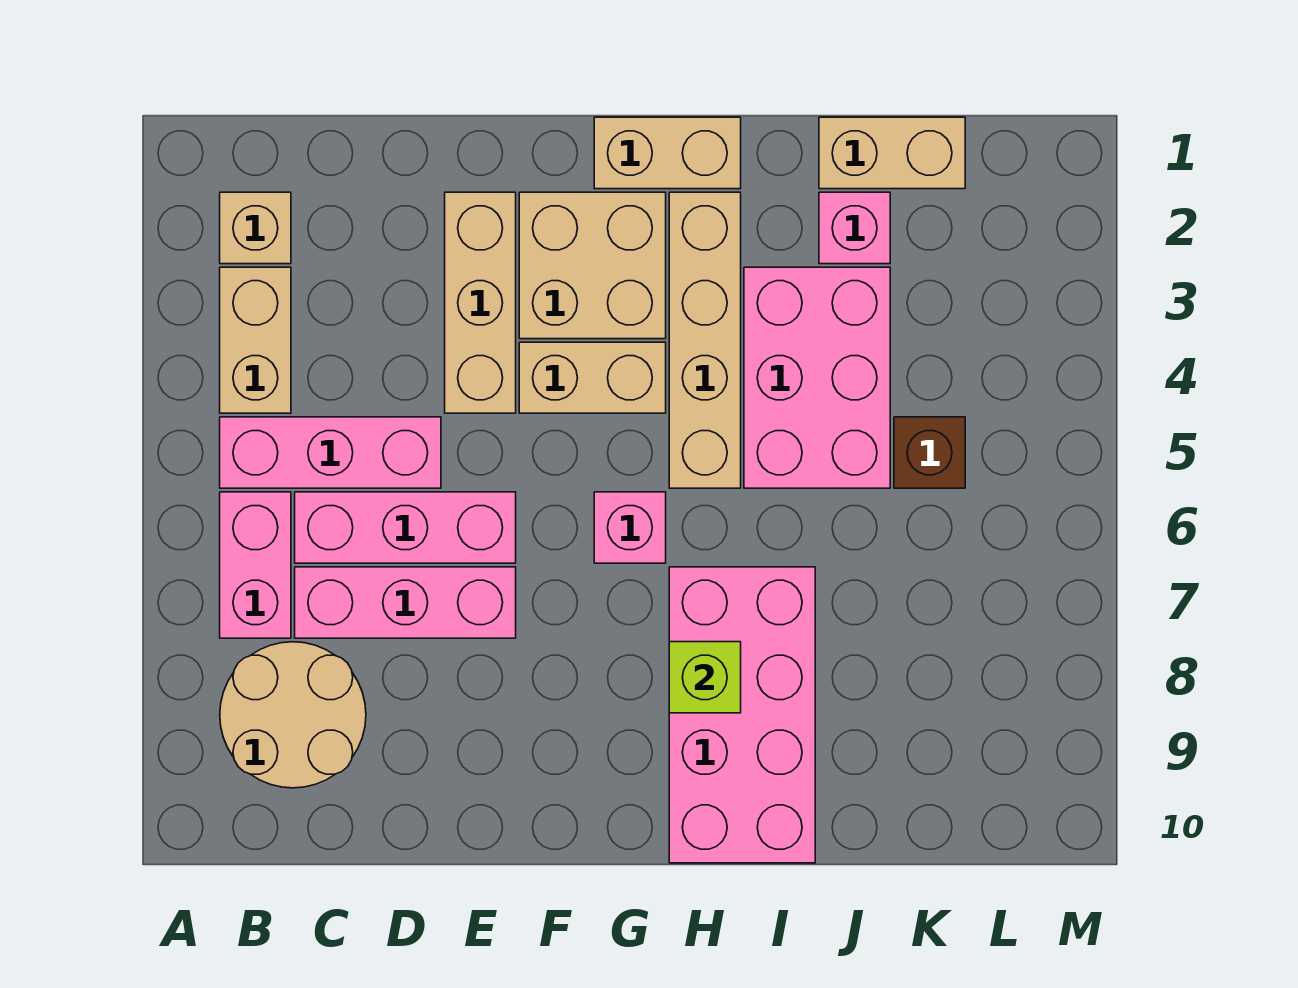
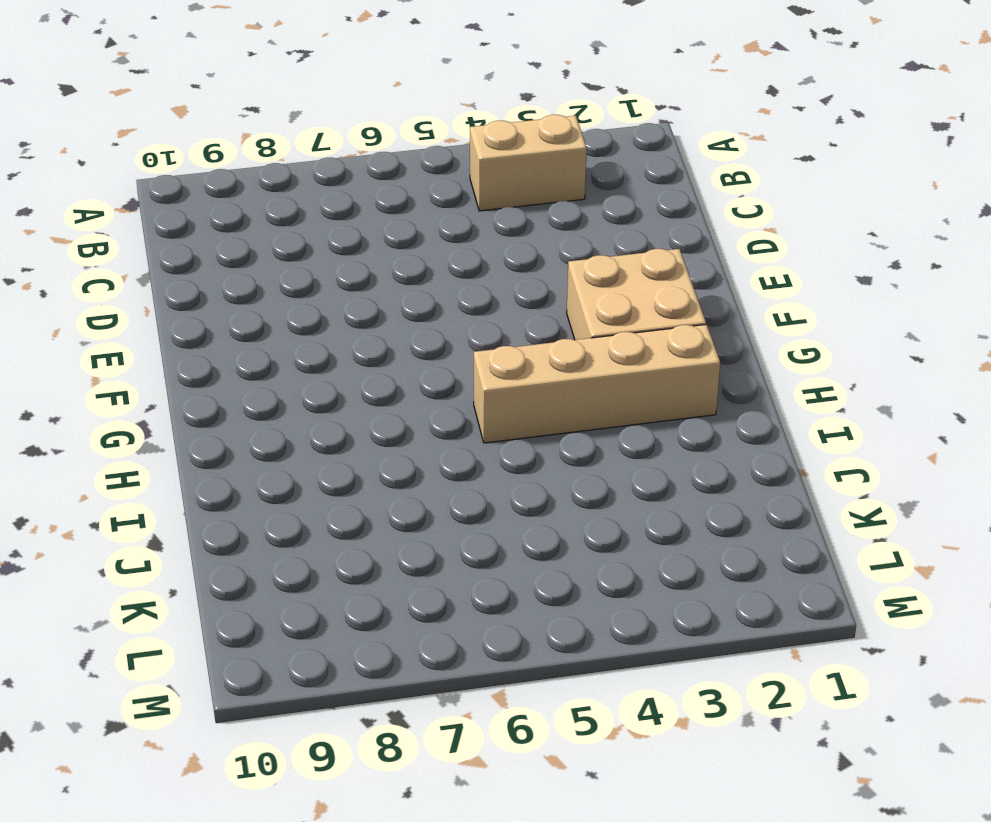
none -> tan 1x1 brick [220,192,291,264]
none -> pink 1x3 brick [220,417,441,488]
none -> pink 1x2 brick [220,492,291,638]

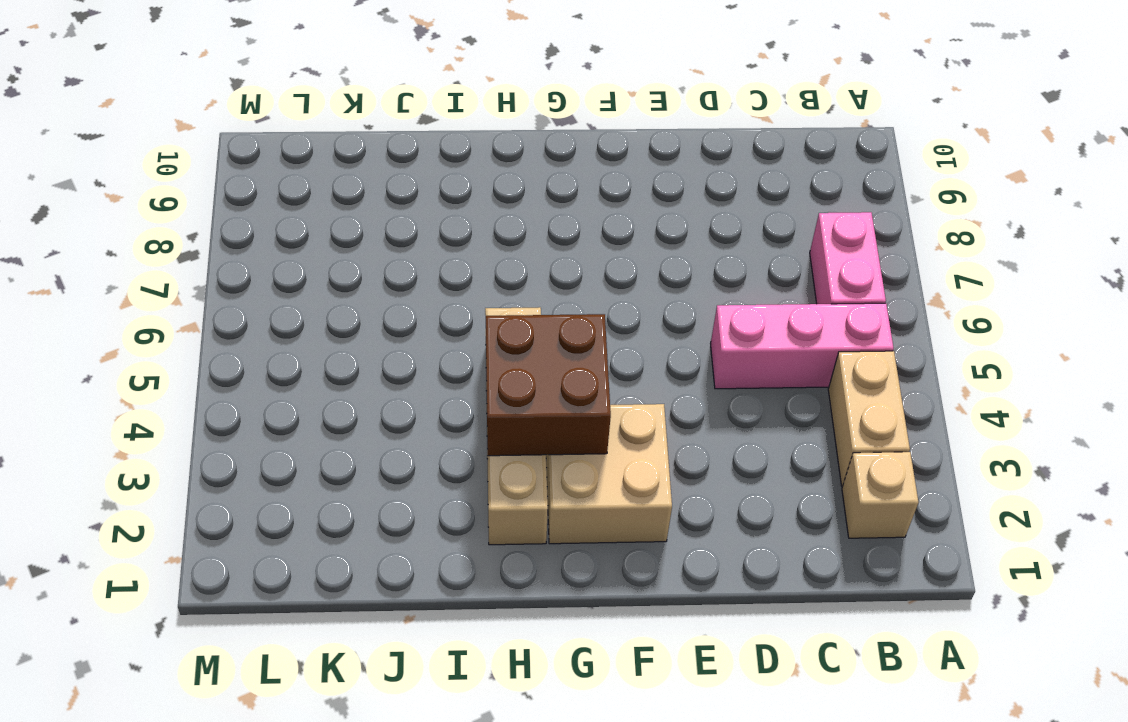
brown 2x2 brick [486,314,611,456] -> none
none -> tan 2x2 round brick [220,642,366,788]
none -> pink 1x3 brick [295,492,516,563]
none -> pink 1x3 brick [295,567,516,638]

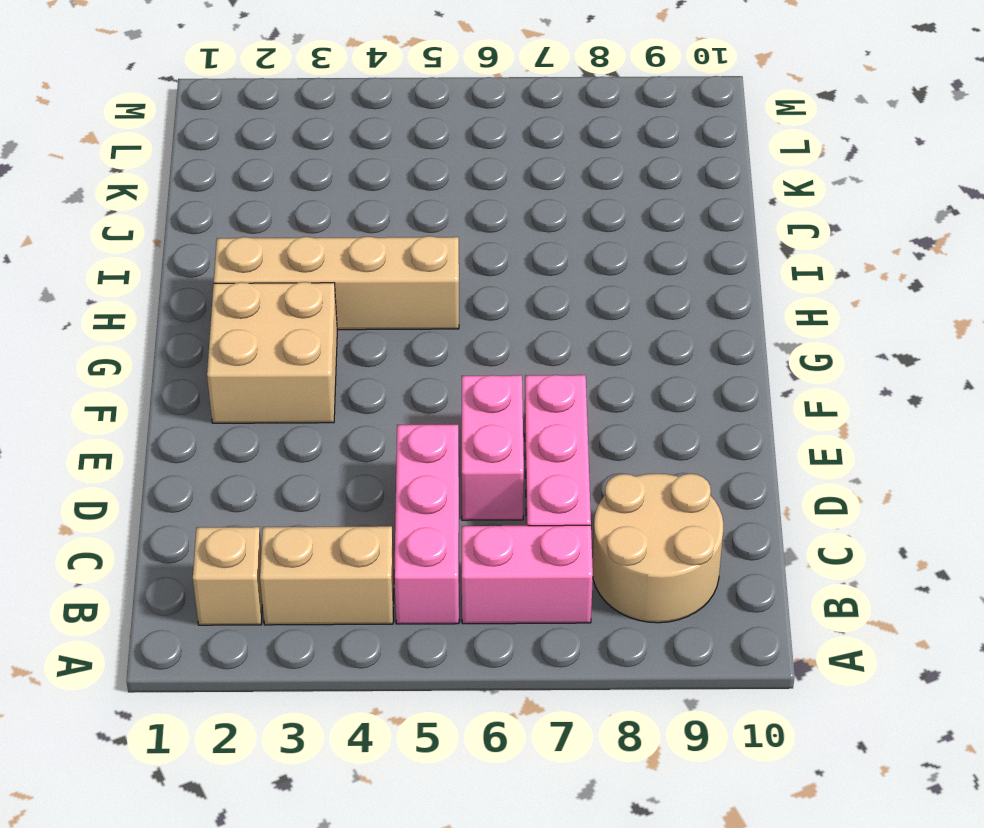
pink 1x2 brick [462,375,524,520] -> pink 1x3 brick [295,492,516,563]
none -> tan 1x3 brick [445,192,516,413]
none -> tan 1x2 brick [519,342,666,413]
none -> tan 1x2 brick [594,117,741,189]

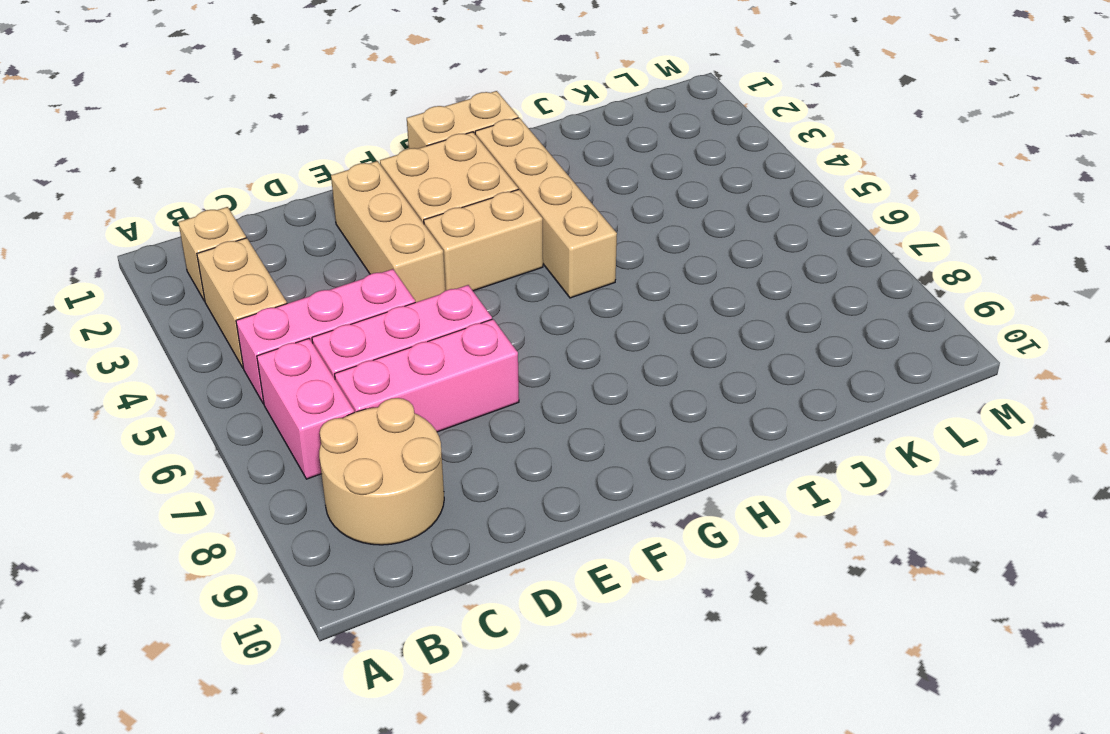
none -> pink 1x1 brick [594,492,666,563]
none -> pink 2x4 brick [669,567,815,863]
none -> pink 2x3 brick [744,267,890,488]

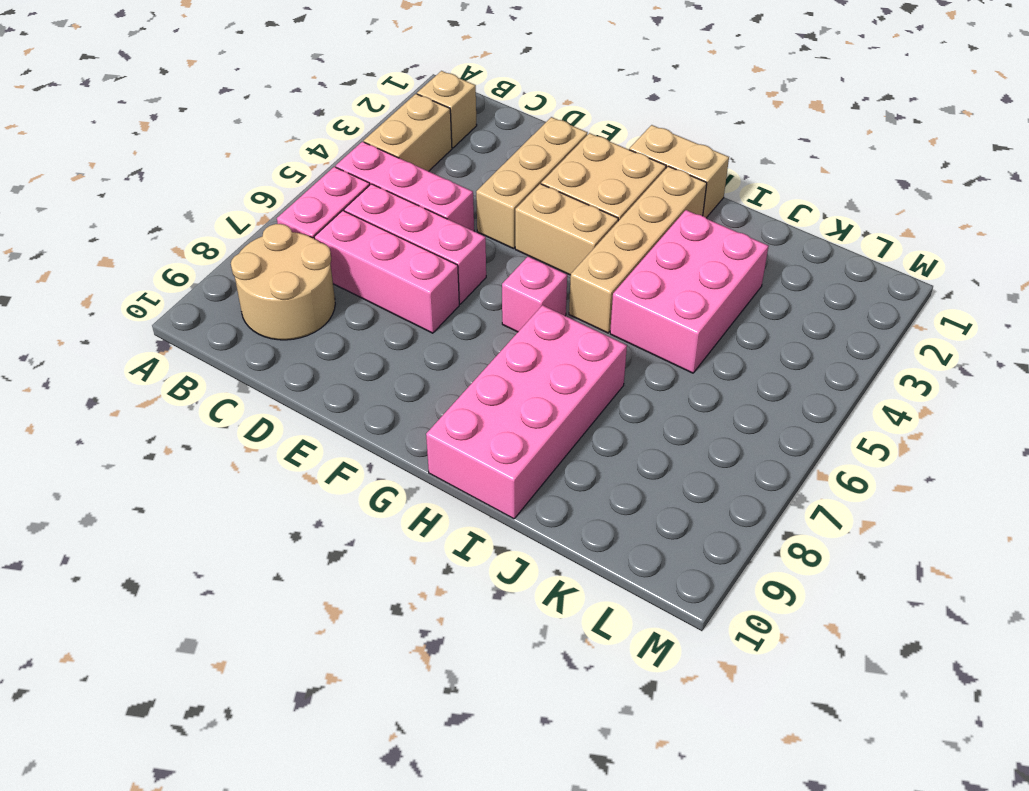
none -> tan 1x2 brick [819,117,965,189]
none -> pink 1x1 brick [819,192,890,264]
none -> brown 1x1 brick [894,417,965,488]

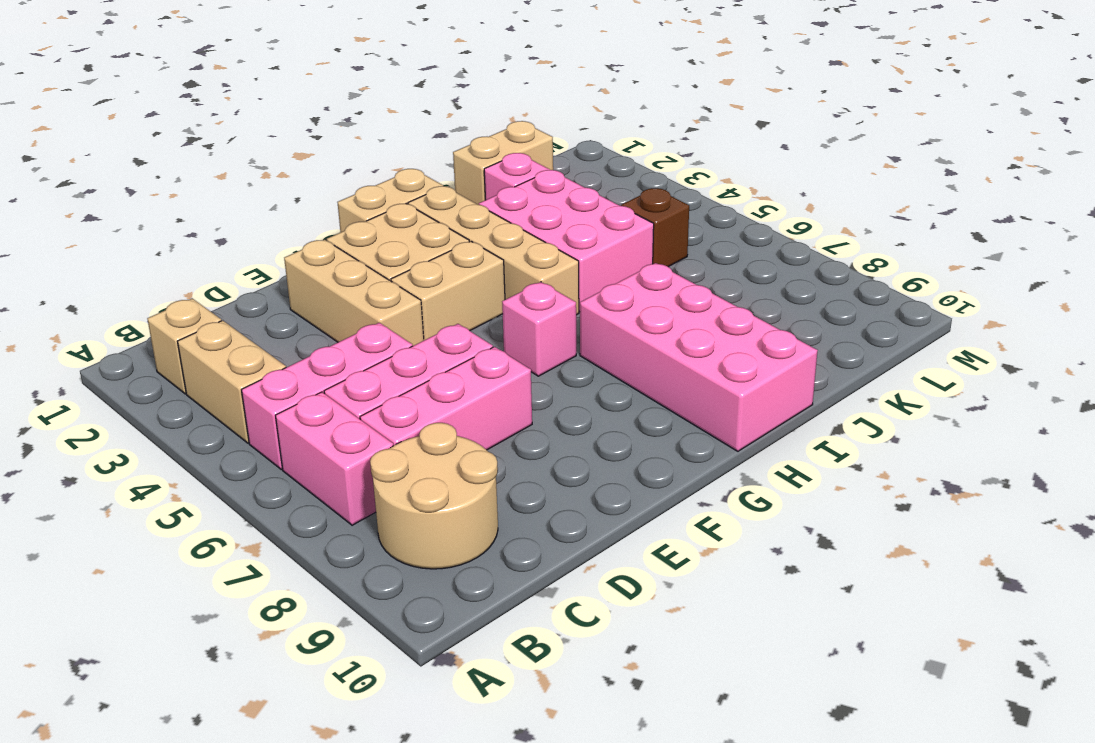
none -> lime 1x1 brick [669,642,741,713]

